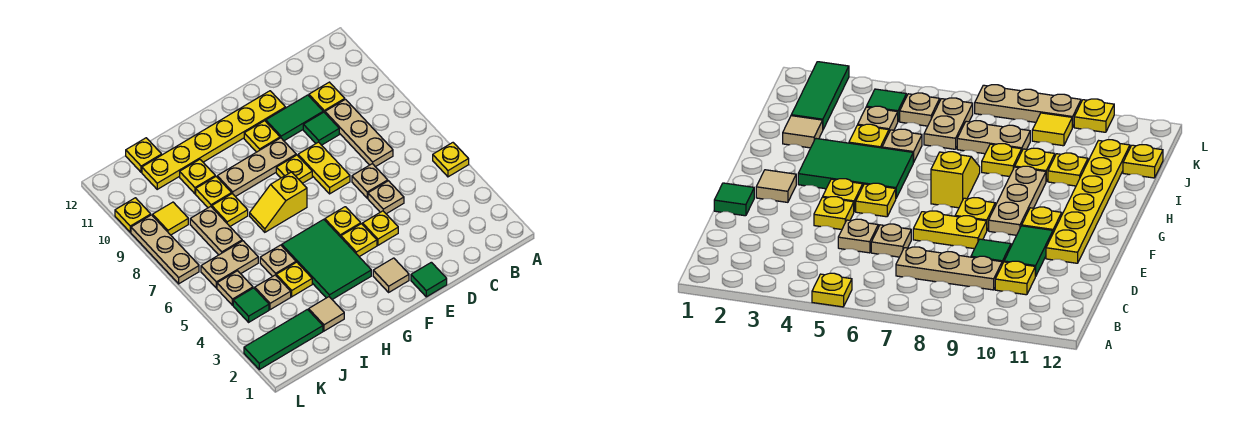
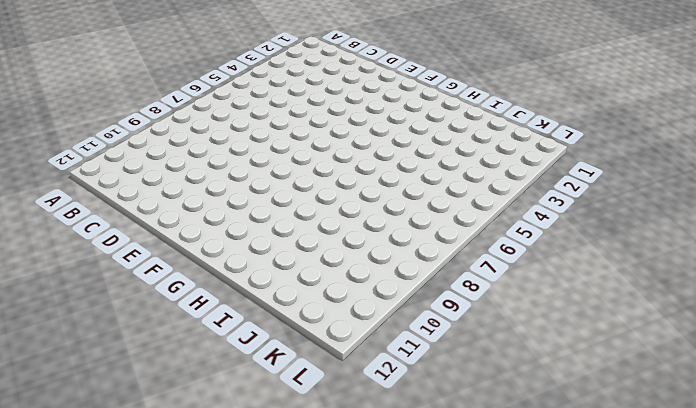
none -> yellow 1x1 plate [433,143,469,177]
none -> tan 1x3 plate [325,99,393,167]
none -> yellow 1x1 plate [309,82,345,113]
none -> tan 1x1 plate [368,181,404,214]

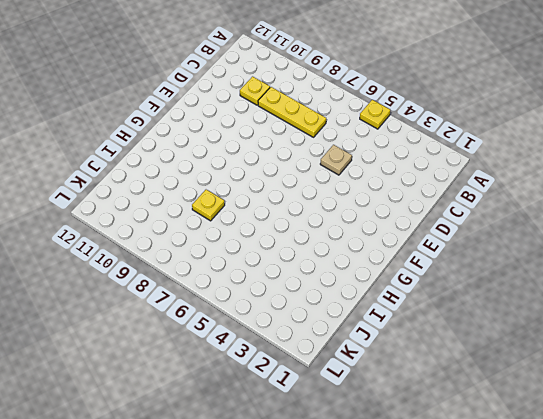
yellow 1x3 plate [258,87,326,137] -> tan 1x3 plate [325,99,393,167]
none -> tan 1x1 plate [352,164,388,198]
none -> green 1x1 tile [303,112,339,145]
none -> green 1x2 tile [266,95,323,141]
none -> green 1x1 tile [411,262,447,297]

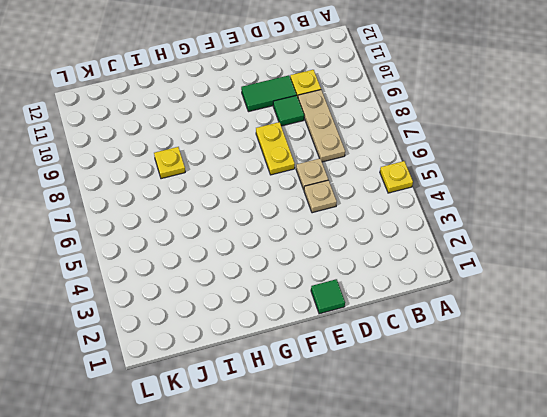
none -> yellow 1x1 plate [363,211,398,245]
none -> yellow 1x6 plate [142,91,286,189]
none -> tan 1x1 tile [373,258,409,292]
none -> yellow 1x1 plate [341,224,377,257]

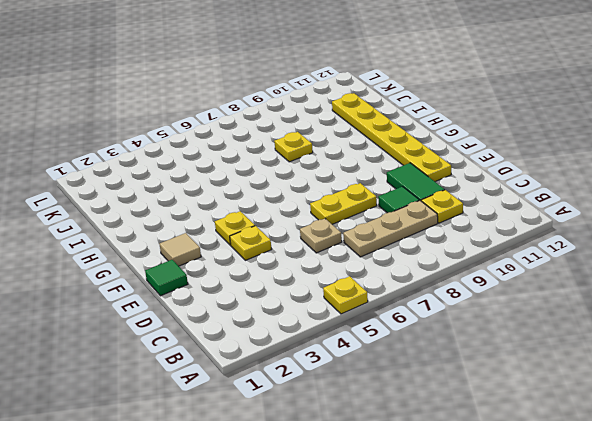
none -> tan 1x1 plate [368,181,404,214]
none -> yellow 1x1 plate [325,207,361,237]
none -> yellow 1x1 plate [276,155,312,183]
none -> tan 1x3 plate [217,138,296,197]

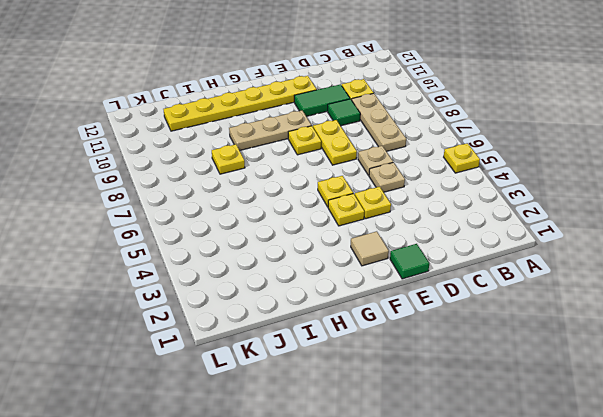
none -> yellow 1x1 plate [244,121,280,152]
none -> green 2x3 tile [282,219,371,299]
none -> yellow 1x2 slope [250,172,307,232]
none -> tan 1x1 tile [309,297,344,331]

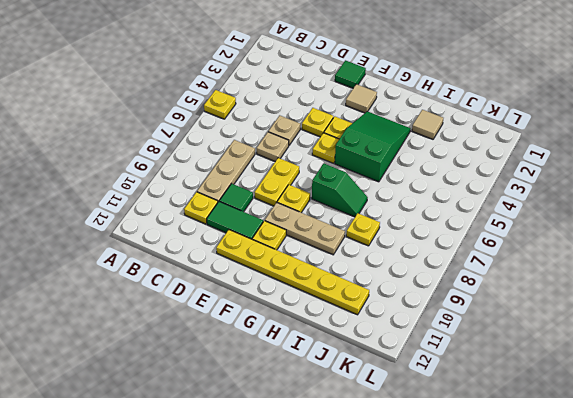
green 2x3 slope [335,111,411,182] -> green 2x3 tile [282,219,371,299]
green 1x2 slope [312,163,368,217] -> yellow 1x2 slope [250,172,307,232]
none -> yellow 1x1 plate [276,262,312,297]
none -> tan 1x1 plate [260,245,296,277]
none -> yellow 1x1 plate [196,177,232,208]
none -> yellow 1x1 plate [180,159,215,194]

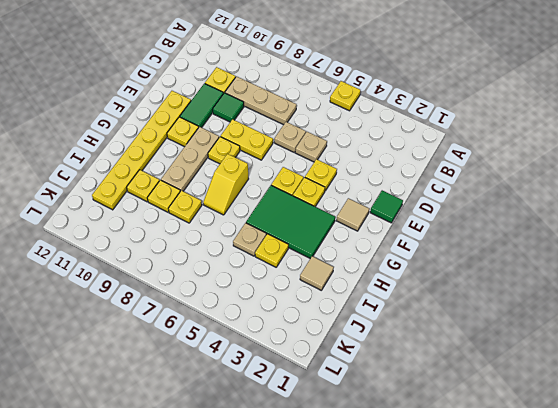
none -> green 1x3 tile [244,309,323,370]
none -> tan 1x1 plate [255,275,291,310]
none -> tan 1x2 plate [201,241,258,288]
none -> tan 1x2 plate [190,206,242,255]

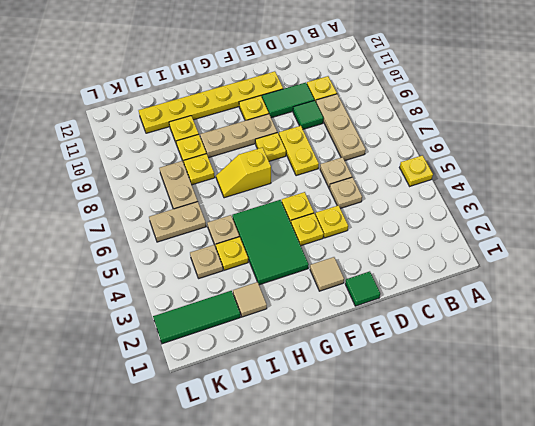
none -> yellow 1x1 plate [126,138,162,172]
none -> green 1x1 tile [233,288,269,322]
none -> tan 1x1 plate [217,271,253,305]
none -> yellow 1x1 tile [153,202,188,235]

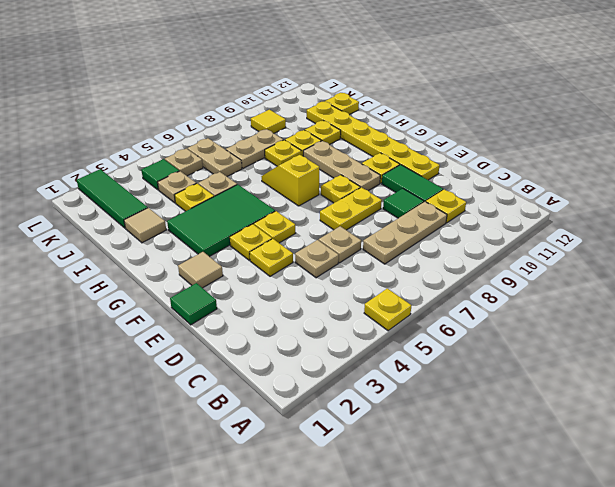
none -> tan 1x3 plate [131,215,199,284]
none -> yellow 1x1 plate [115,198,151,232]

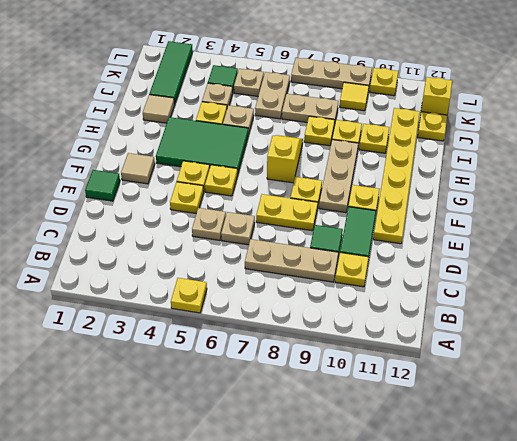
yellow 1x1 brick [421,77,452,115] -> none

